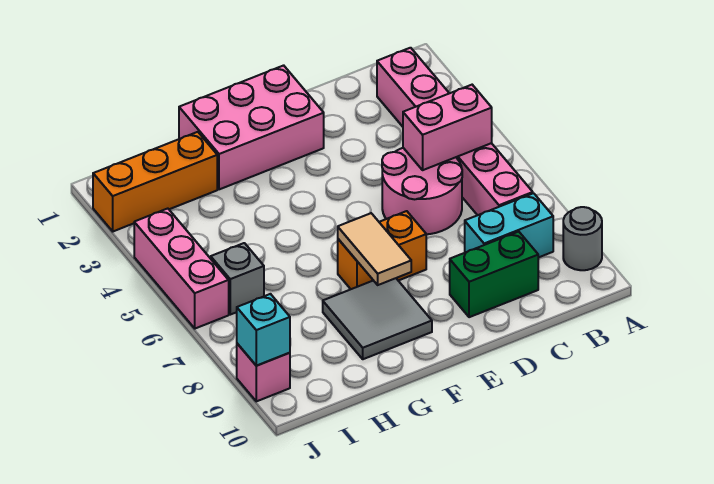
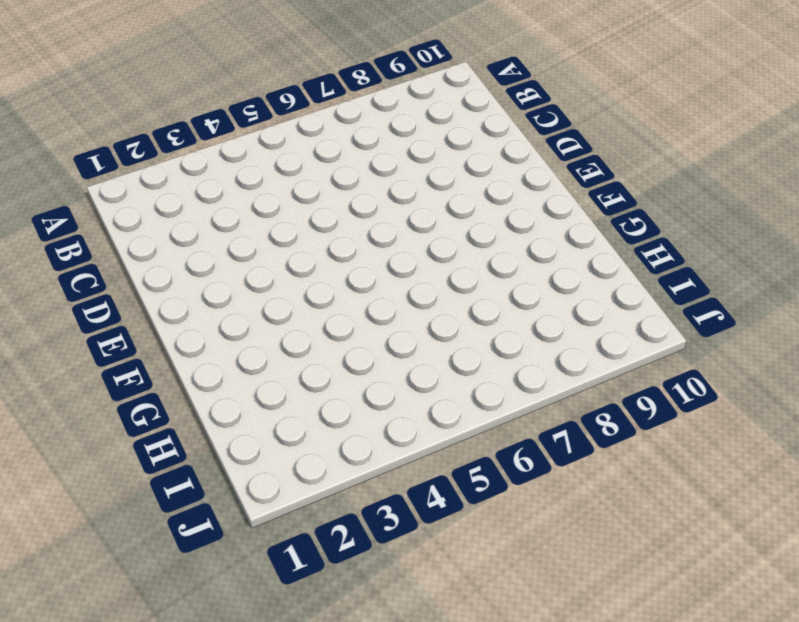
none -> grey 1x1 round brick [563,207,602,270]
none -> pink 1x6 brick [377,48,533,215]
none -> cyan 1x2 brick [465,193,553,258]

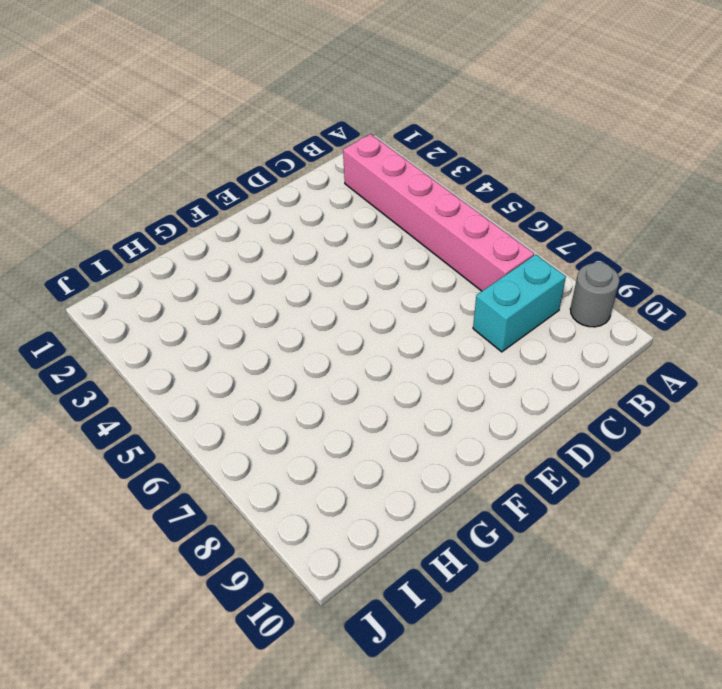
none -> pink 2x2 round brick [382,148,462,234]
none -> green 1x2 brick [450,232,538,317]
none -> pink 2x3 brick [179,65,324,189]

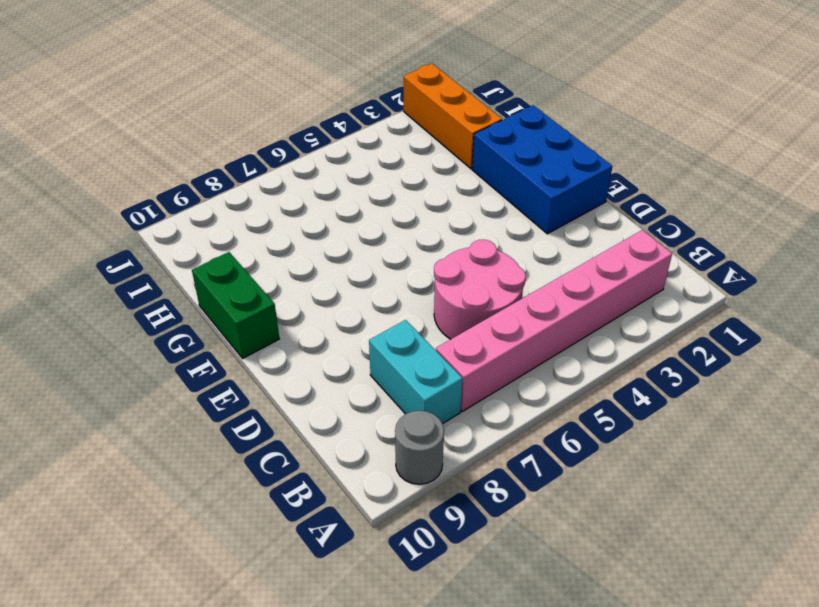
blue 2x3 brick [472,105,612,234] -> pink 2x3 brick [179,65,324,189]
green 1x2 brick [192,252,279,358] -> green 1x2 brick moved to [450,232,538,317]
none -> orange 1x2 brick [338,211,426,289]
none -> grey 2x2 tile [323,278,432,359]
none -> grey 1x1 brick [211,243,264,315]

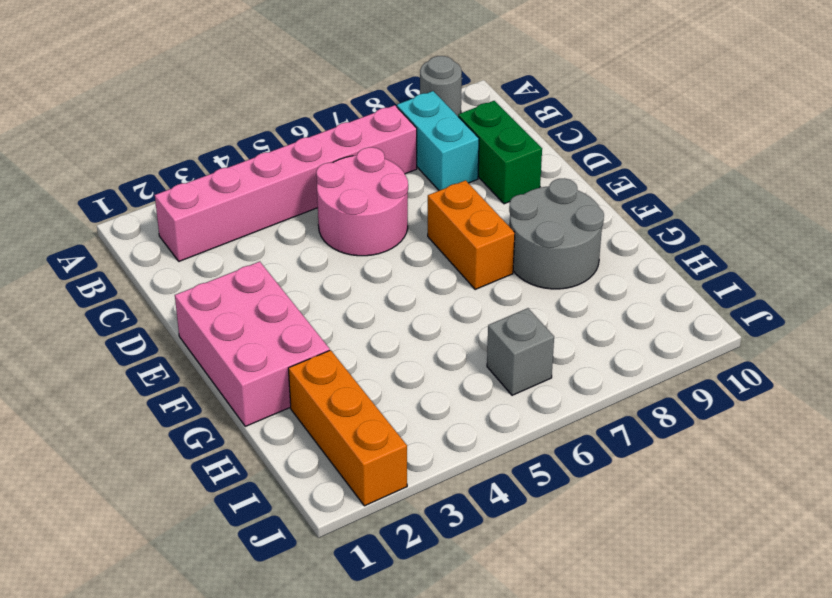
grey 2x2 round brick [509,178,604,289] -> grey 2x2 tile [323,278,432,359]
none -> pink 1x3 brick [134,209,229,329]
none -> pink 1x1 brick [237,344,290,401]
none -> pink 1x2 brick [403,85,492,170]

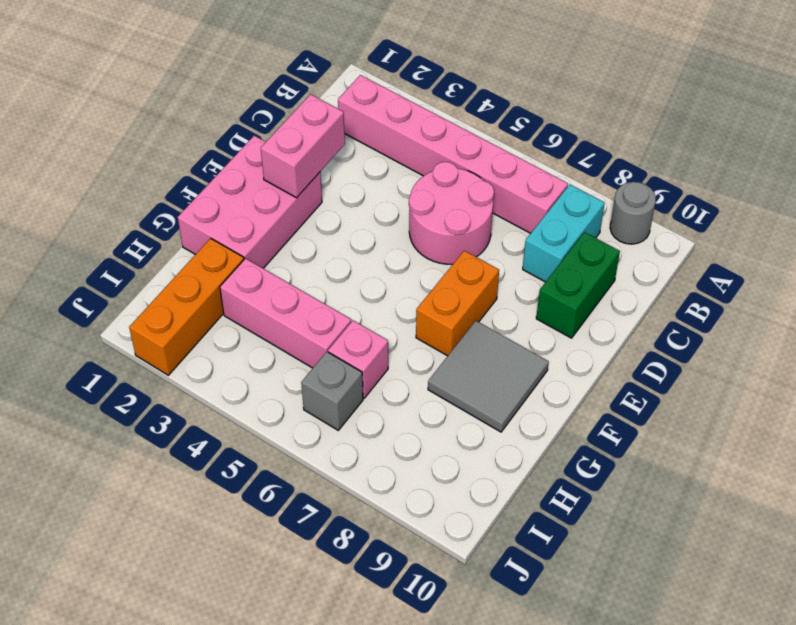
pink 1x2 brick [261,94,345,198] -> pink 1x2 brick moved to [403,85,492,170]
pink 1x3 brick [220,258,351,368] -> pink 1x3 brick moved to [134,209,229,329]
pink 1x1 brick [328,321,388,398] -> pink 1x1 brick moved to [237,344,290,401]
none -> tan 1x2 tile [338,213,411,285]
none -> cyan 1x1 brick [237,294,290,366]

